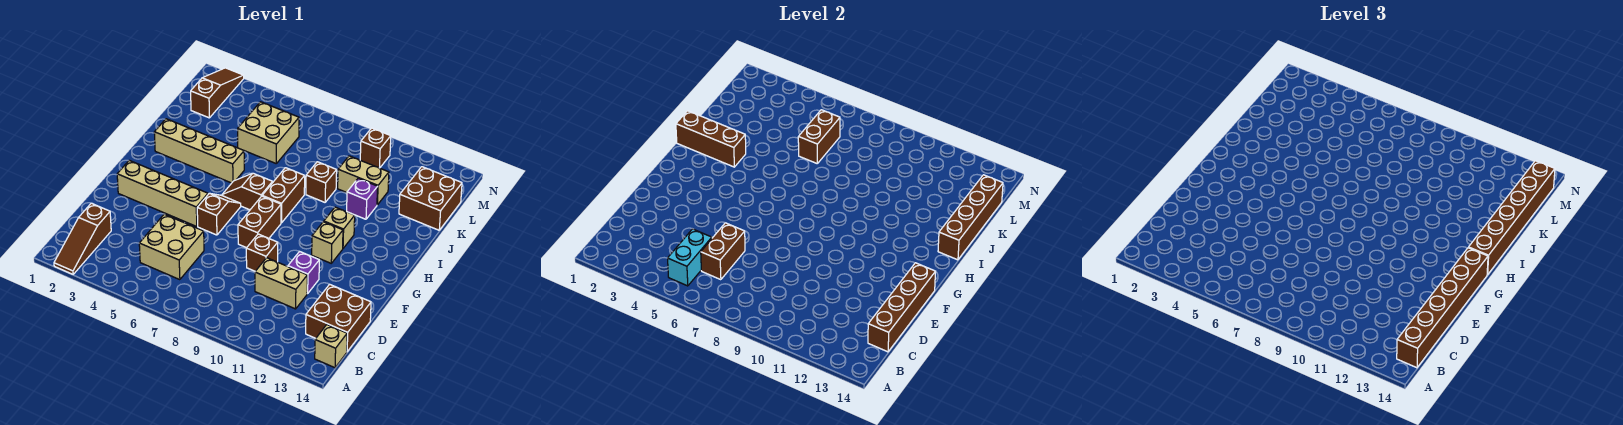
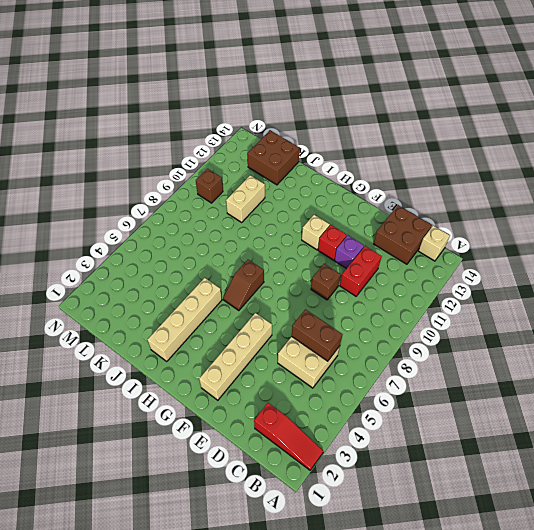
red 1x3 slope [254,403,323,470] -> brown 1x3 slope [54,203,111,274]
red 1x2 brick [340,246,382,296] -> tan 1x2 brick [255,258,307,309]
red 1x1 brick [318,225,347,260] -> none
none -> brown 1x2 slope [197,193,241,235]
none -> brown 1x2 brick [238,196,281,248]
none -> brown 1x2 brick [262,168,305,223]
none -> tan 1x1 brick [324,207,355,248]

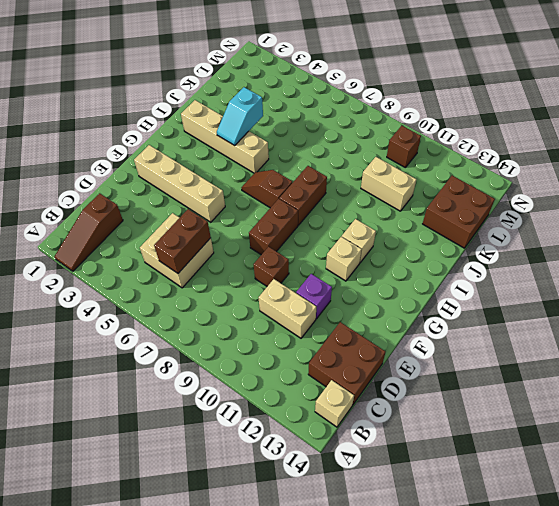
cyan 1x2 slope [217,87,263,145] -> none
none -> brown 1x2 slope [197,193,241,235]
none -> brown 1x1 brick [306,162,337,202]
none -> purple 1x1 brick [347,178,378,219]
none -> tan 2x2 brick [238,102,299,163]

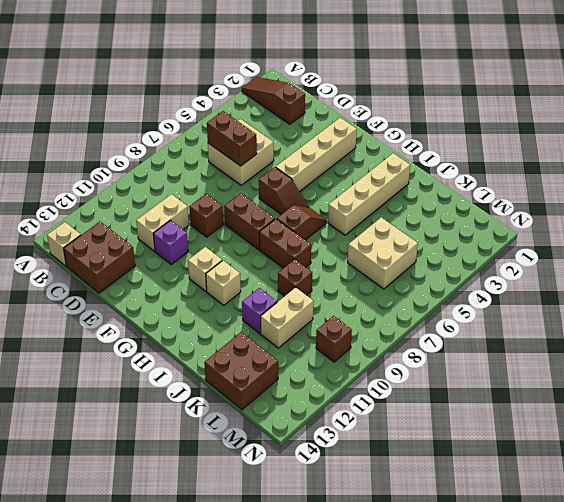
none -> brown 1x3 slope [191,68,244,118]
none -> cyan 1x2 brick [668,229,712,286]
none -> brown 1x4 brick [868,263,936,352]
none -> brown 1x3 brick [676,111,746,167]

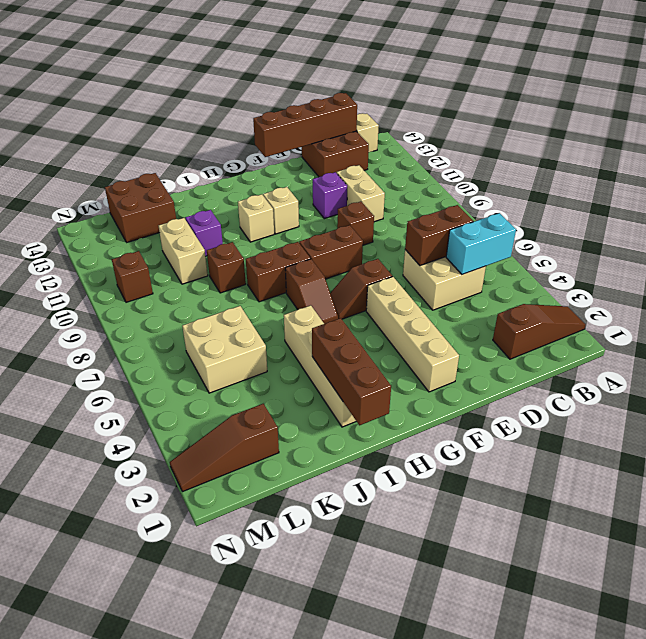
none -> brown 1x4 brick [938,175,1003,260]
none -> brown 1x2 brick [798,110,840,163]
none -> brown 1x6 brick [1397,248,1488,368]
none -> brown 1x6 brick [1468,161,1555,275]

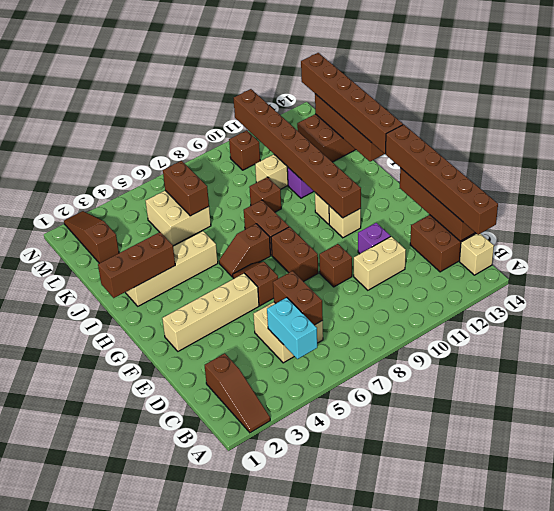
brown 1x8 brick [233,89,361,218] -> none

